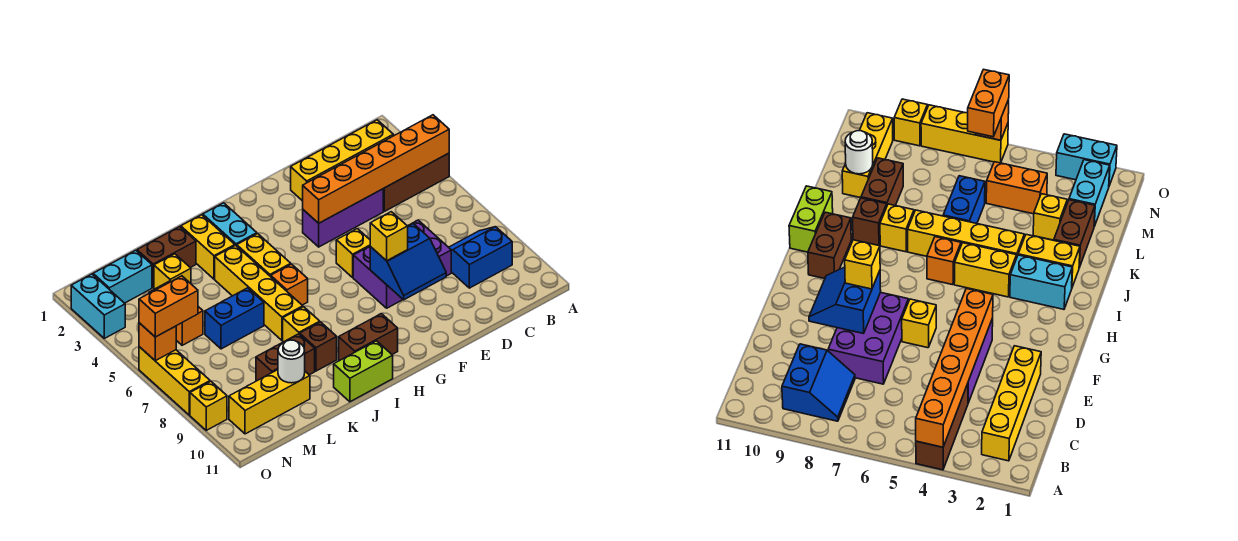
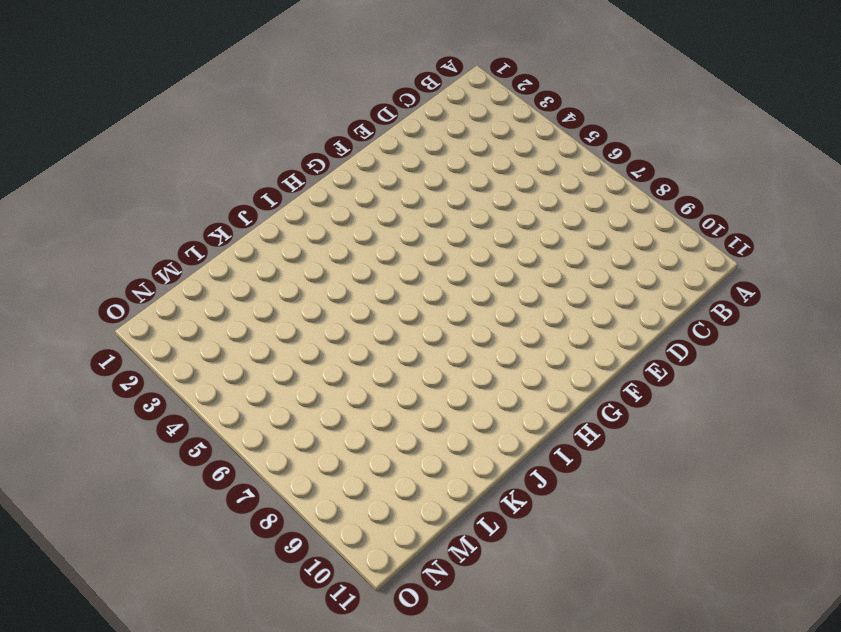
none -> brown 1x3 brick [383,153,449,211]
none -> yellow 1x4 brick [291,120,393,201]
none -> blue 2x2 slope [449,227,512,288]
none -> purple 1x3 brick [303,189,383,247]

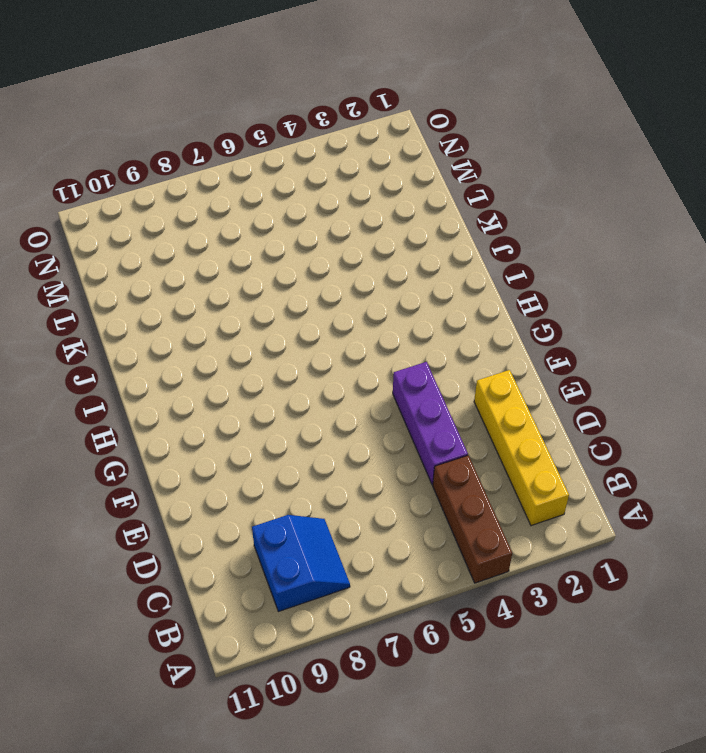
none -> purple 2x3 brick [353,220,451,308]
none -> yellow 1x1 brick [336,229,370,277]
none -> brown 1x2 brick [339,314,398,361]
none -> cyan 1x2 brick [203,203,257,246]

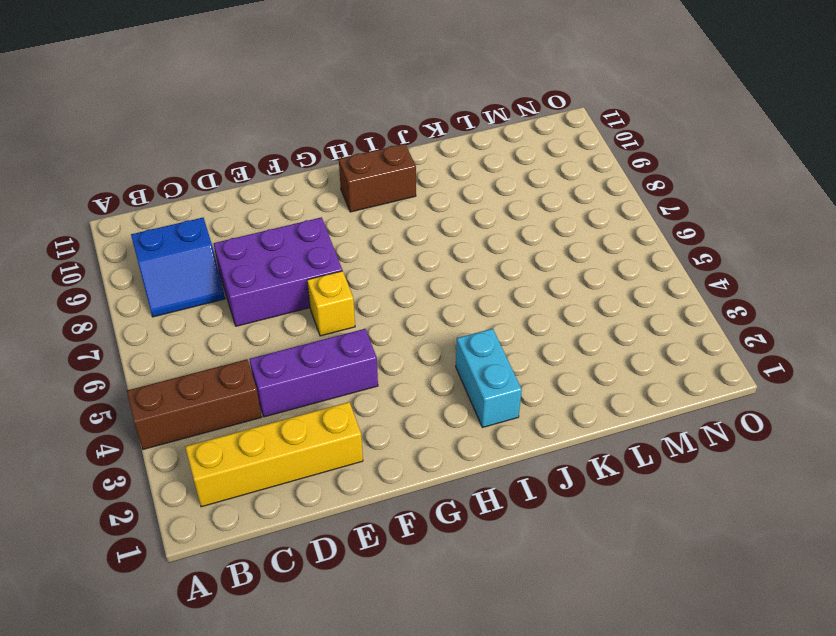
none -> yellow 1x2 brick [237,233,291,277]
none -> orange 1x1 brick [271,264,308,305]
none -> lime 1x2 brick [334,341,393,402]
none -> yellow 1x2 brick [181,215,235,279]

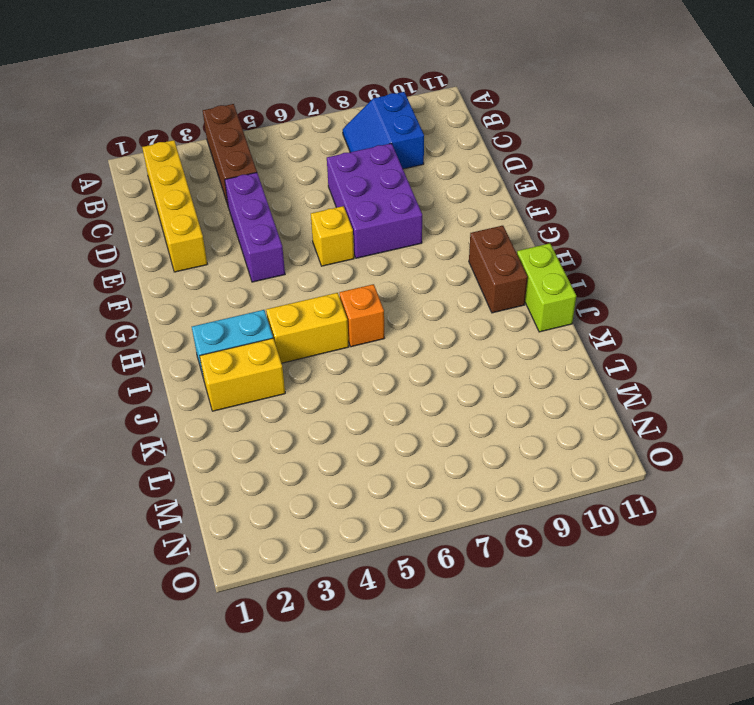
none -> yellow 1x4 brick [215,245,303,340]
none -> yellow 1x1 brick [283,307,320,342]
none -> brown 1x1 brick [300,322,337,371]
none -> brown 1x2 brick [137,227,196,288]

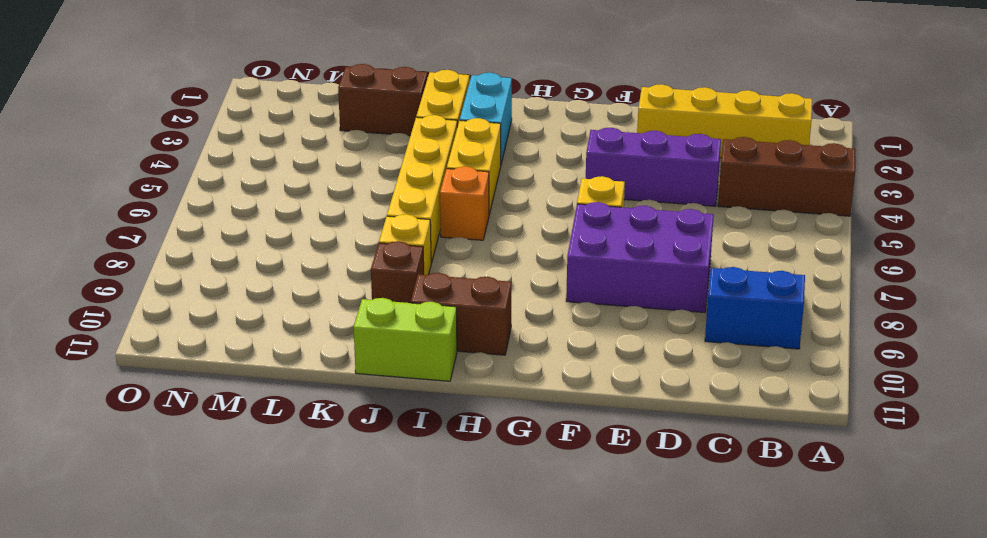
none -> blue 1x2 brick [205,288,264,349]
none -> brown 1x2 brick [256,334,315,381]
none -> yellow 1x1 brick [154,254,191,289]
none -> yellow 1x3 brick [229,370,310,434]

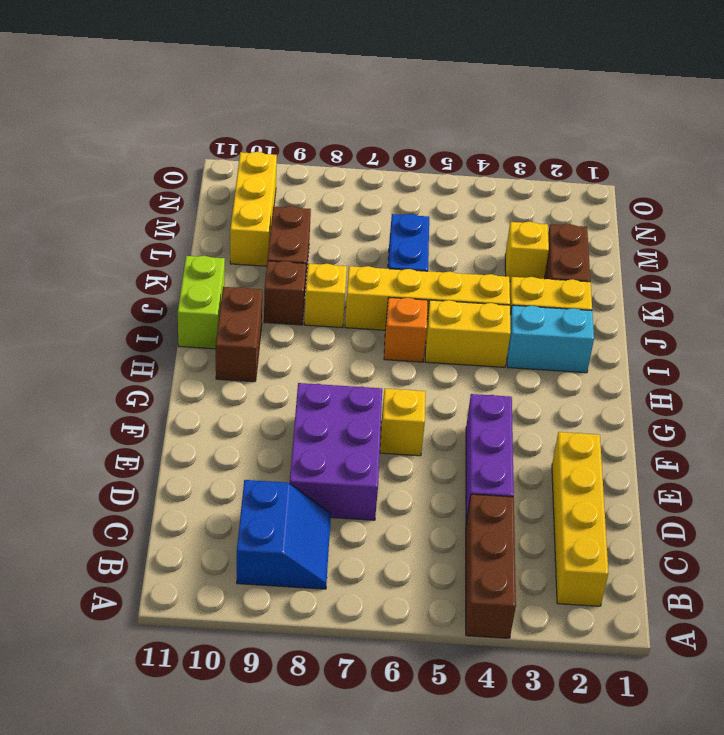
none -> cyan 1x2 brick [93,250,152,303]
none -> orange 1x2 brick [149,281,203,345]
none -> cyan 1x2 brick [71,274,125,338]
none -> yellow 1x3 brick [139,347,210,415]

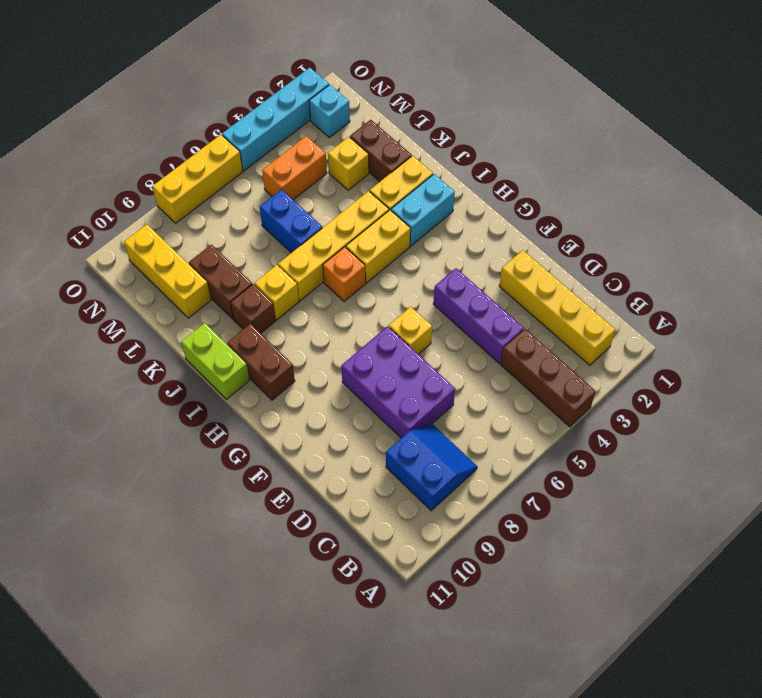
cyan 1x1 brick [309,85,350,138] -> cyan 1x2 brick [93,250,152,303]
cyan 1x4 brick [222,68,329,171] -> cyan 1x2 brick [71,274,125,338]
none -> yellow 1x1 brick [190,381,227,430]
none -> orange 1x6 brick [303,115,449,223]
none -> blue 2x2 slope [370,224,446,300]
none -> white 1x1 round brick [278,340,305,383]

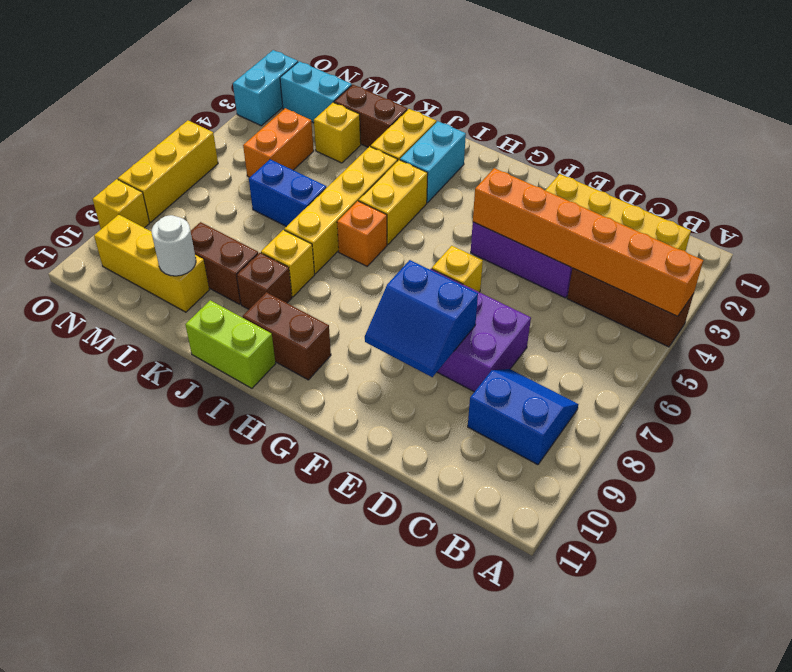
none -> orange 1x1 brick [139,323,176,361]
none -> yellow 1x1 brick [370,212,408,261]
none -> orange 1x2 brick [139,276,198,337]

